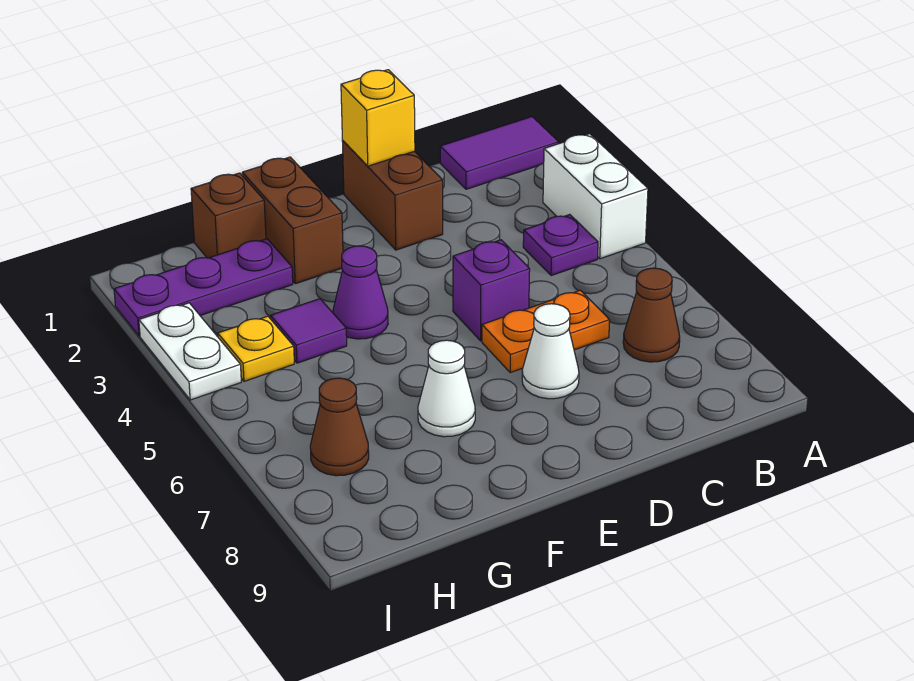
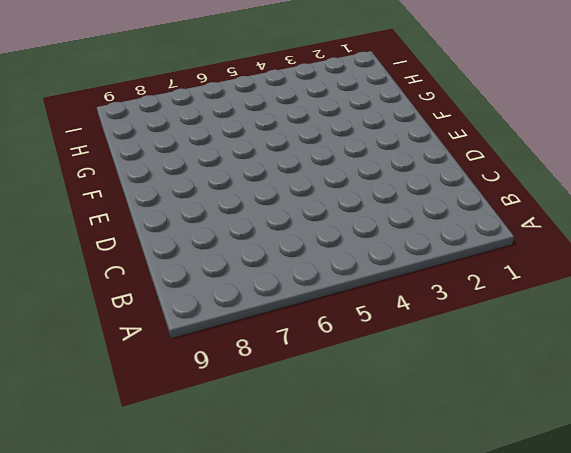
none -> purple 1x2 tile [440,117,559,189]
none -> white 1x2 brick [543,134,648,259]
none -> purple 1x1 plate [523,214,598,276]

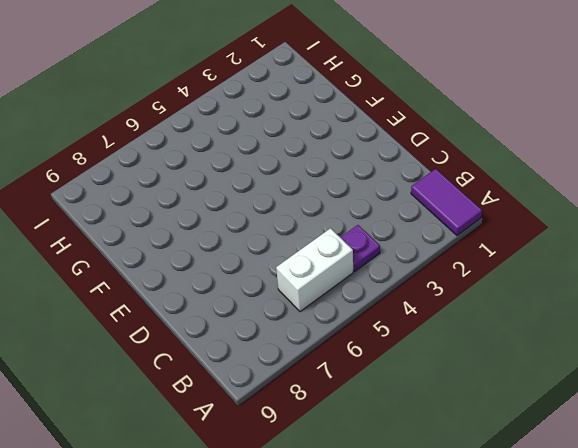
white 1x2 brick [276,228,353,312] -> white 1x2 brick moved to [543,134,648,259]
none -> brown 1x1 cone [623,268,680,362]
none -> orange 1x2 plate [482,290,610,373]
none -> brown 1x2 brick [342,141,443,250]

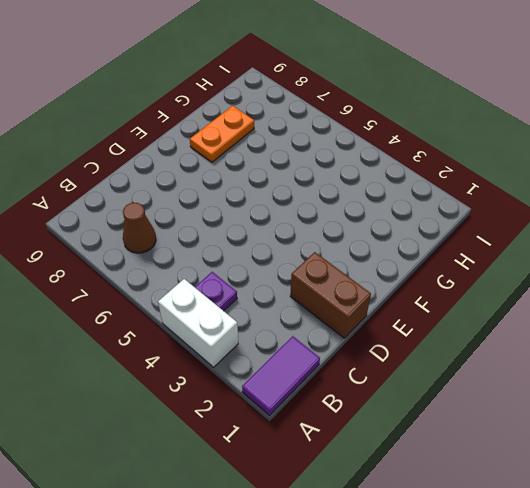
orange 1x2 plate [190,106,254,162] -> orange 1x2 plate moved to [482,290,610,373]
none -> purple 1x1 brick [453,240,530,341]
none -> white 1x1 cone [522,304,579,399]
none -> brown 1x2 brick [242,157,343,284]

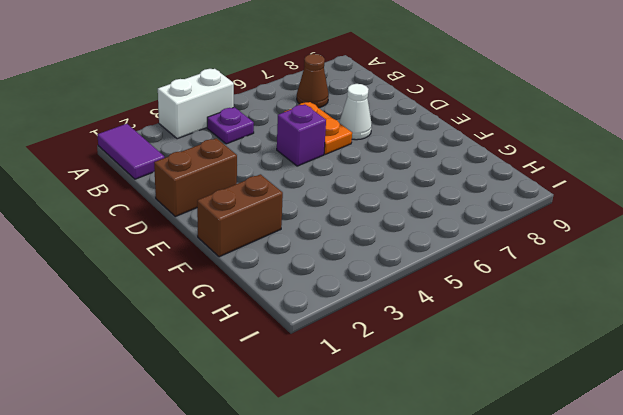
none -> purple 1x1 cone [333,246,388,339]
none -> white 1x1 cone [418,340,475,437]
none -> brown 1x1 brick [191,173,266,258]

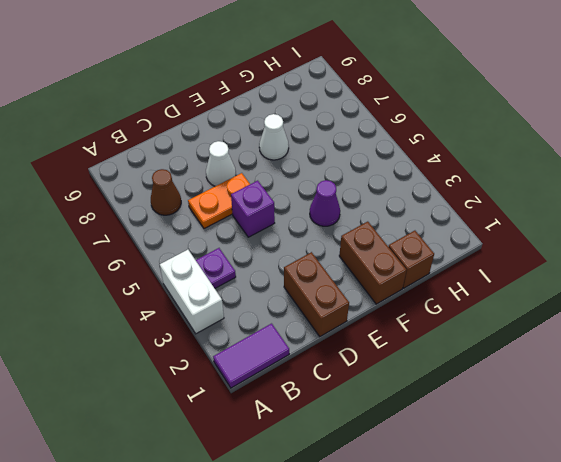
none -> purple 1x3 plate [114,239,293,336]
none -> purple 1x1 tile [271,299,347,363]
none -> yellow 1x1 plate [218,316,294,381]

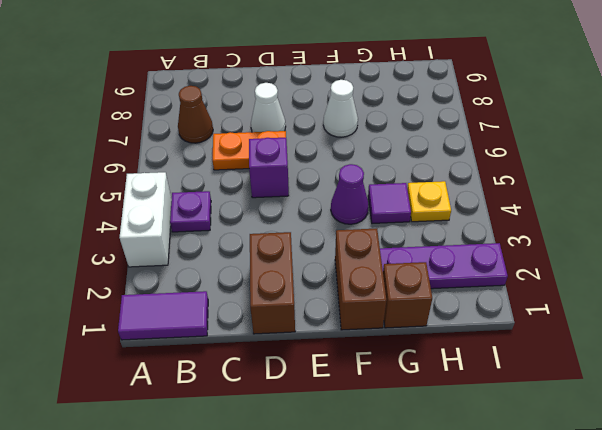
none -> brown 1x1 cone [310,378,369,476]
none -> white 1x2 plate [139,303,241,400]
none -> yellow 1x1 brick [341,70,415,166]

